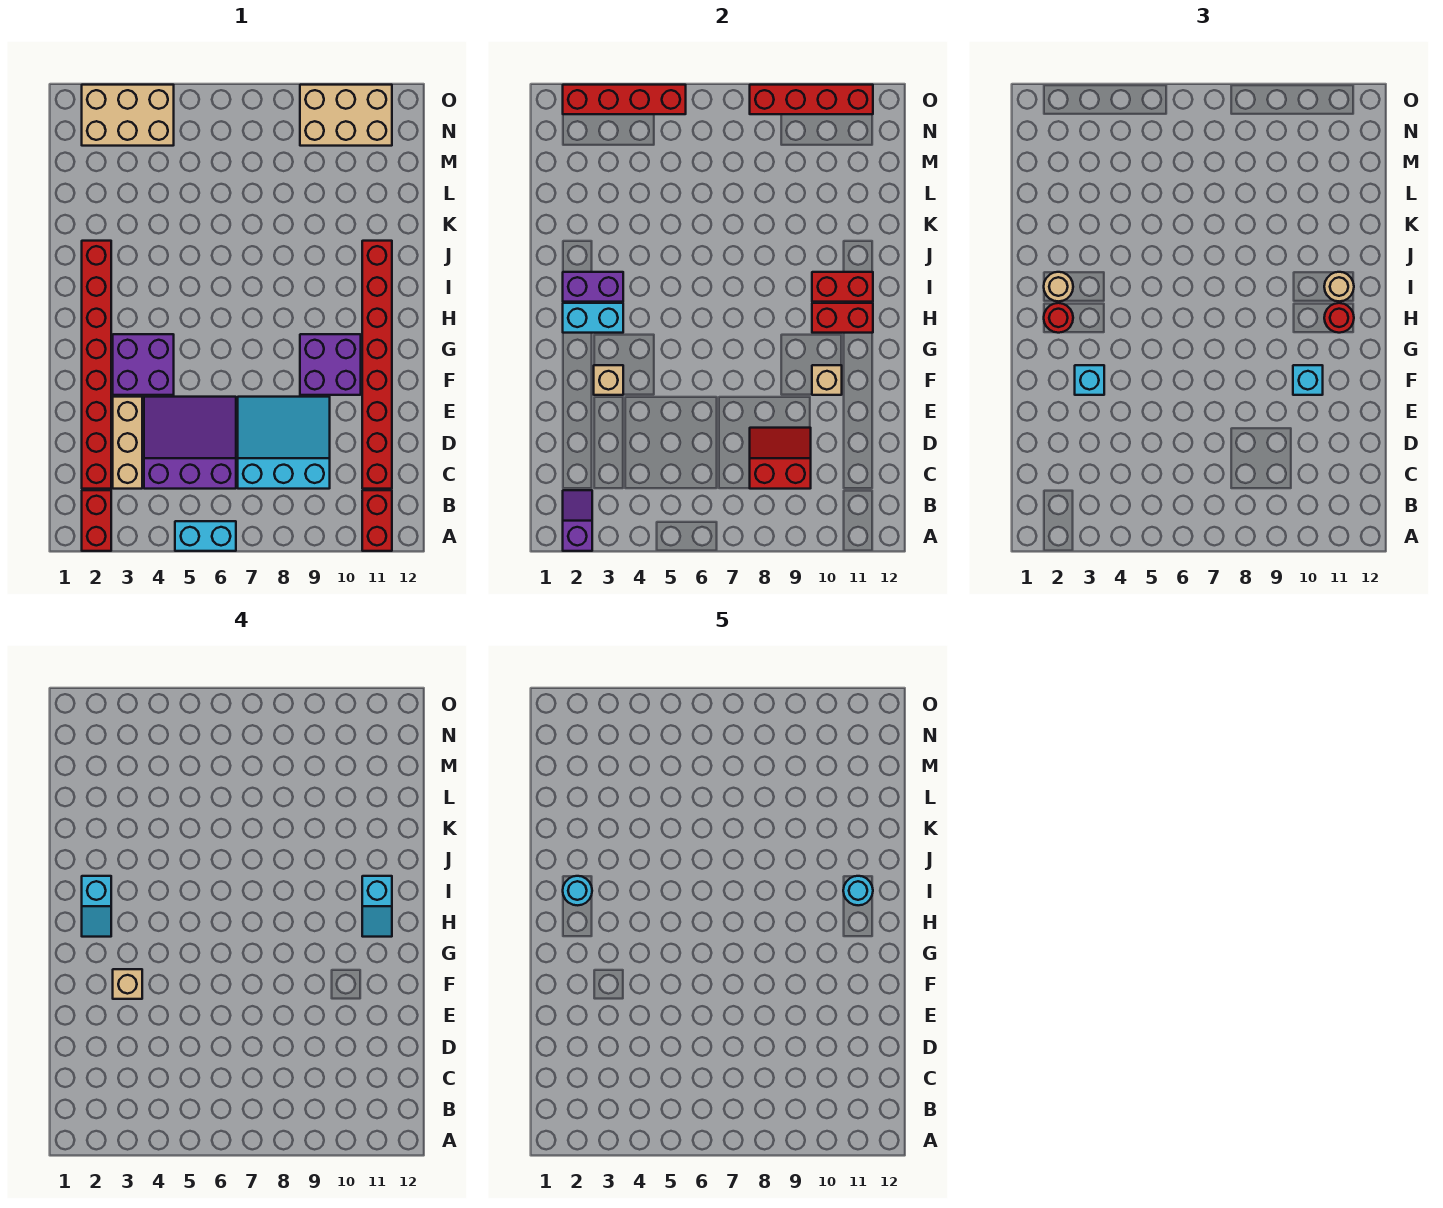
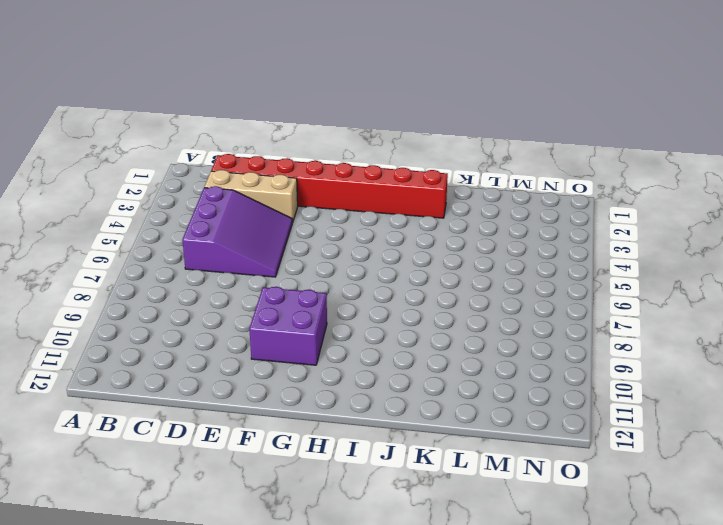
none -> red 1x2 brick [82,490,111,551]
none -> cyan 1x2 brick [175,521,236,551]
none -> red 1x2 brick [362,490,392,551]
none -> cyan 3x3 slope [238,397,330,489]

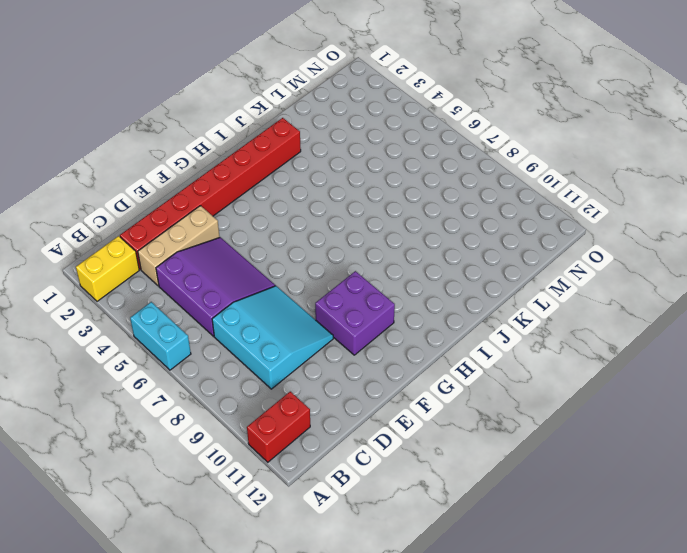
yellow 1x2 brick [76,236,139,301] -> red 1x2 brick [82,490,111,551]
none -> red 1x8 brick [362,241,392,489]
none -> purple 2x2 brick [113,334,174,395]
none -> tan 2x3 brick [82,85,174,146]
none -> tan 2x3 brick [300,85,392,146]

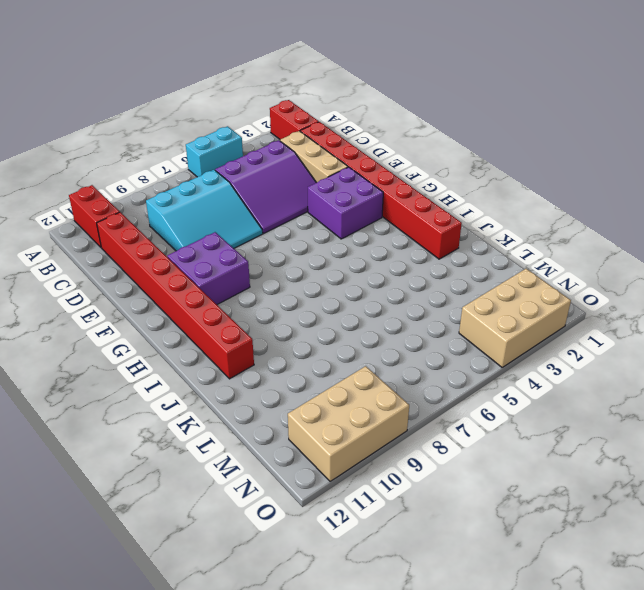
none -> purple 1x2 slope [563,490,592,551]
none -> red 2x2 slope [750,428,811,489]
none -> tan 1x1 brick [594,365,623,395]
none -> tan 1x1 brick [812,365,842,395]

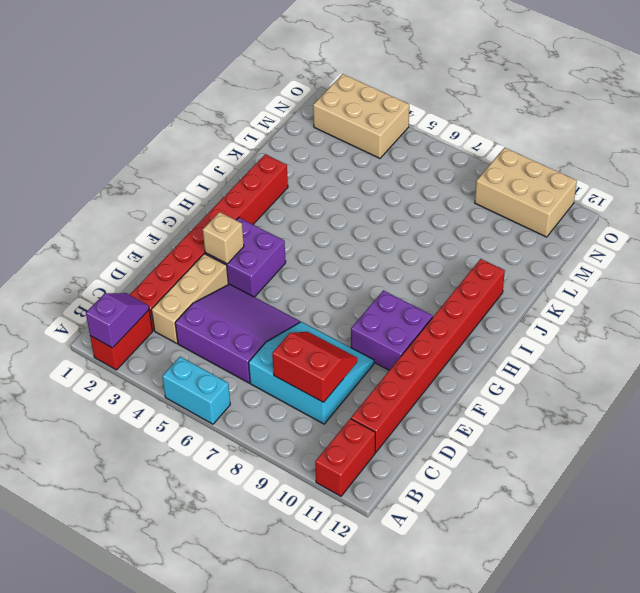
none -> tan 1x1 brick [812,365,842,395]
none -> cyan 1x2 brick [563,303,623,333]
none -> red 1x2 brick [812,303,873,333]
none -> purple 1x2 brick [563,272,623,302]

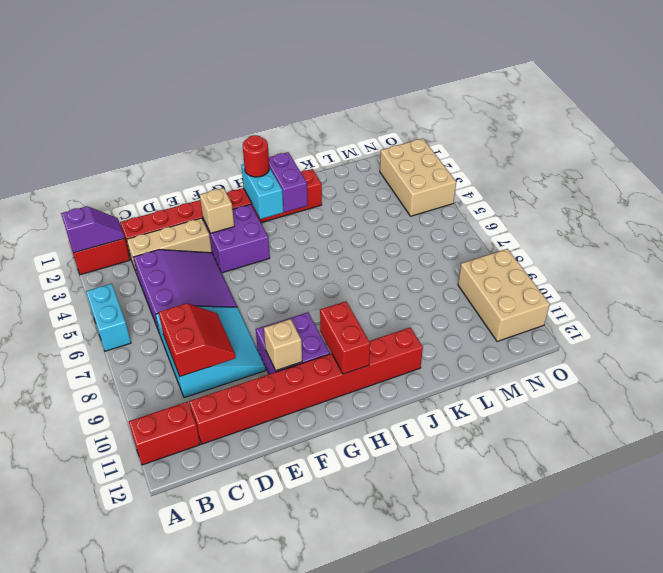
none -> red 1x2 brick [812,272,873,302]
none -> red 1x4 brick [563,85,686,114]
none -> red 1x4 brick [750,85,873,114]
none -> cyan 1x1 brick [1075,365,1104,395]

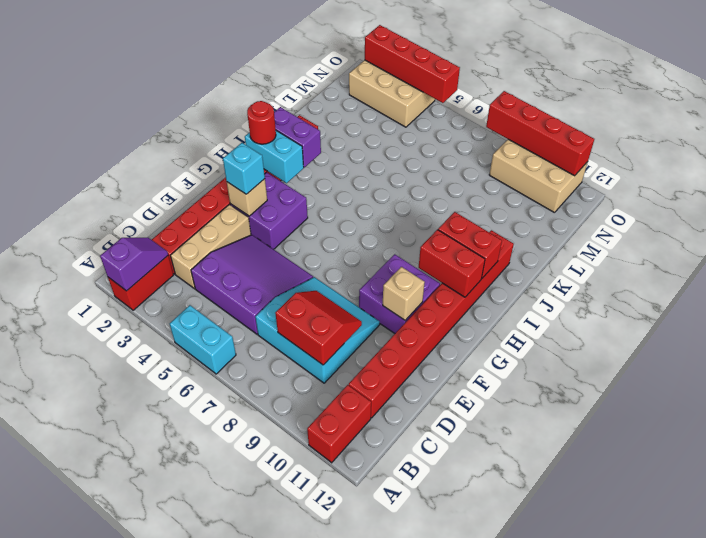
none -> cyan 1x1 brick [1293,365,1323,395]
none -> red 1x1 round brick [1324,303,1354,333]
none -> tan 1x1 round brick [1044,272,1073,301]
none -> tan 1x1 round brick [1324,272,1354,301]

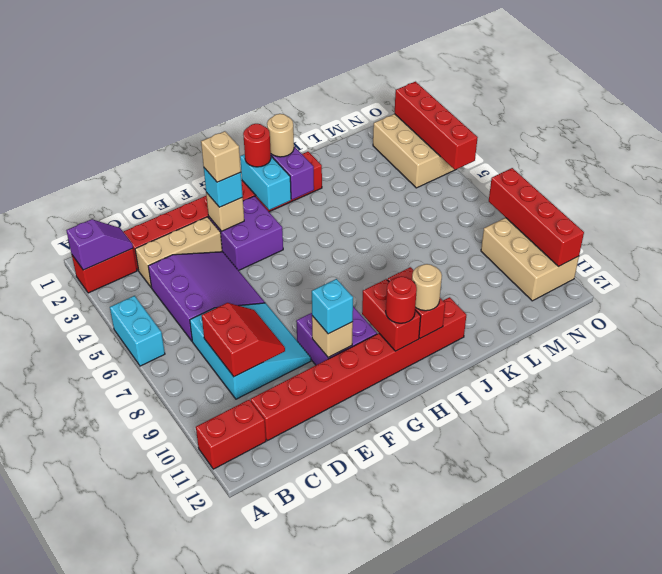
none -> cyan 1x2 slope [82,876,111,937]
none -> cyan 1x2 slope [362,876,392,937]
none -> cyan 1x1 round brick [563,876,592,905]
none -> cyan 1x1 round brick [843,876,873,905]

